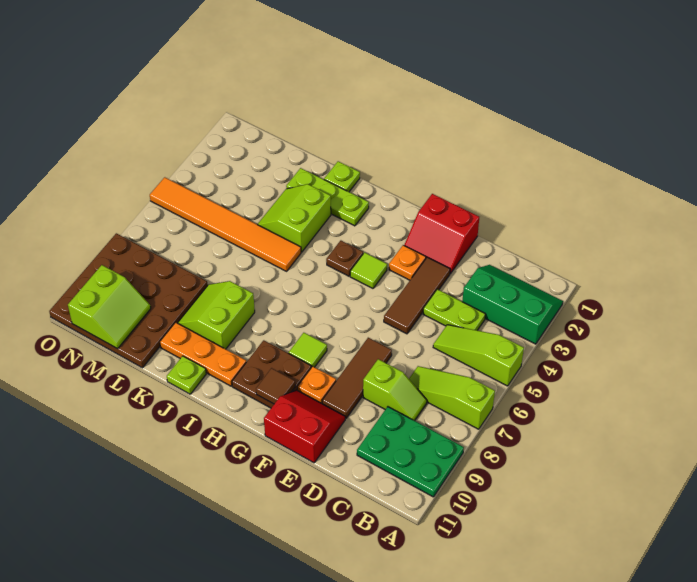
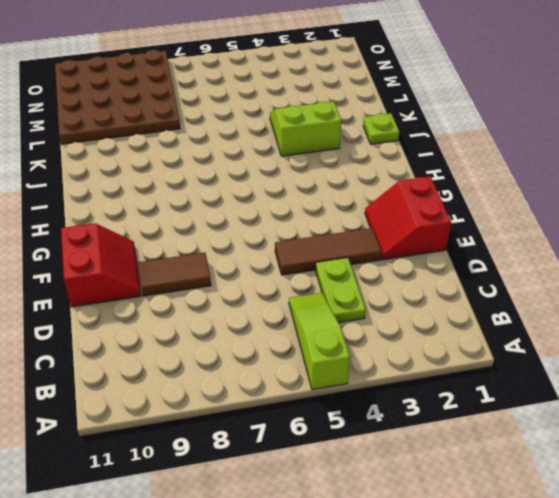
brown 1x2 tile [138,253,211,296] -> brown 1x3 tile [322,338,392,418]
none -> green 2x3 slope [462,265,563,344]
none -> lime 1x3 slope [409,366,495,429]
none -> green 2x3 plate [357,407,464,497]

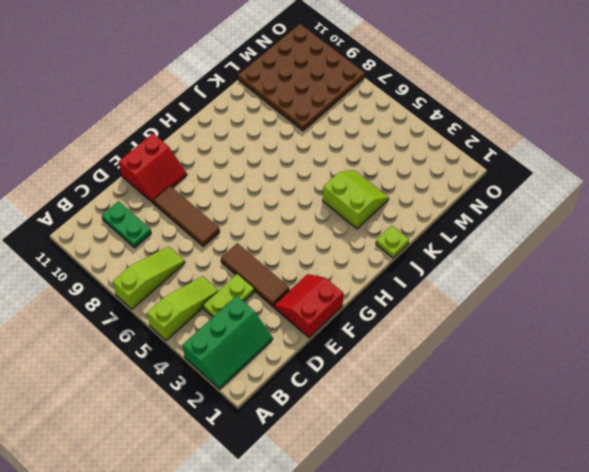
green 1x2 plate [102,201,151,248] -> green 2x3 plate [357,407,464,497]
none -> lime 1x2 slope [363,359,427,421]
none -> orange 1x1 plate [389,245,426,280]
none -> orange 1x1 plate [297,366,336,404]

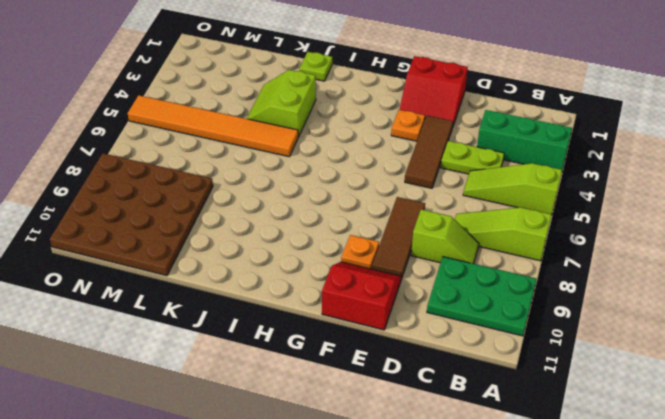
none -> lime 1x1 tile [350,252,387,288]
none -> lime 1x1 tile [289,333,327,367]
none -> brown 2x2 plate [232,340,311,408]

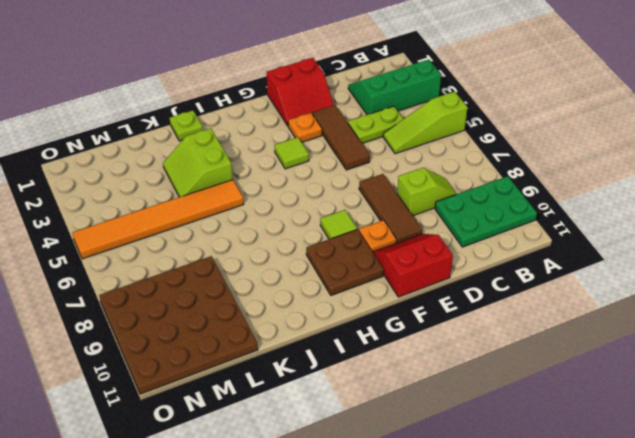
none -> lime 1x3 slope [409,366,495,429]
none -> brown 1x1 plate [326,241,363,276]
none -> lime 1x3 plate [286,168,369,226]

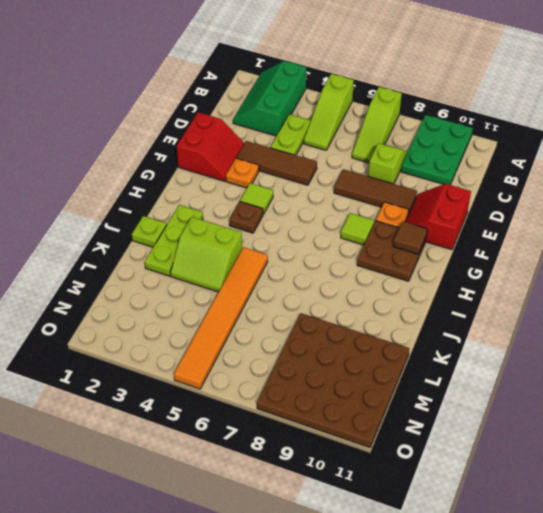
none -> orange 1x3 plate [160,322,246,386]
none -> lime 2x2 slope [178,281,255,349]
none -> lime 1x1 plate [167,356,206,394]

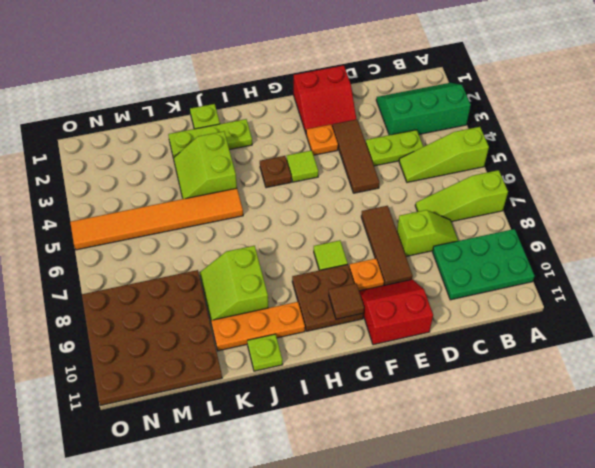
none -> lime 2x2 slope [68,265,151,349]

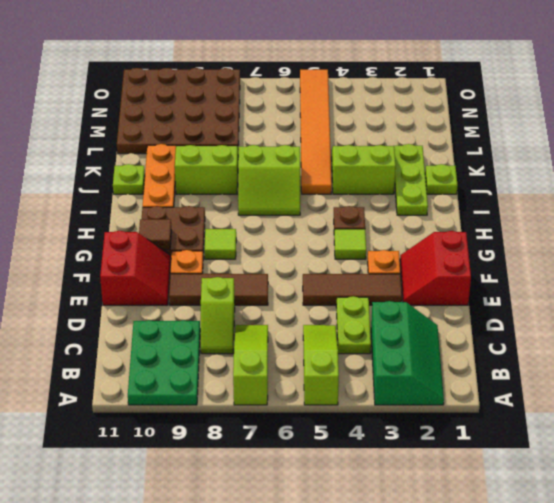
lime 2x2 slope [238,145,300,215] -> lime 2x2 slope moved to [68,265,151,349]

